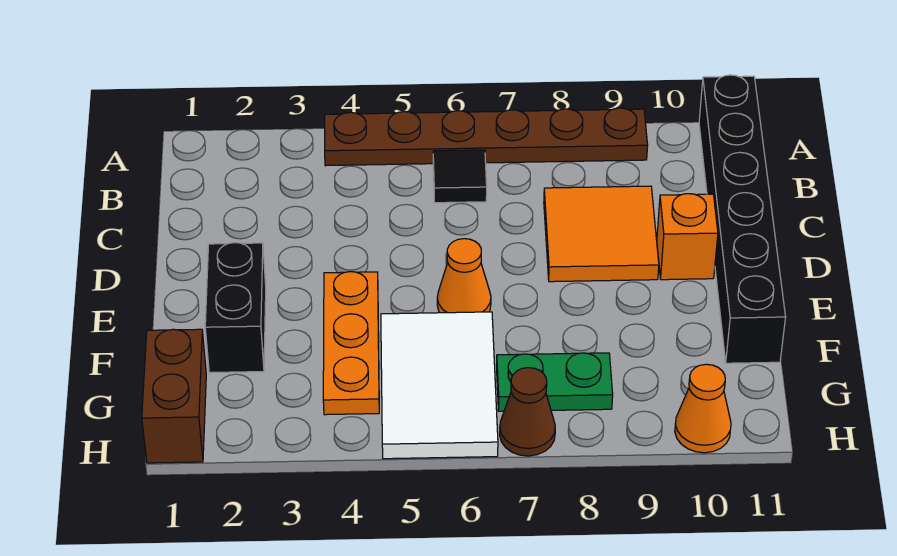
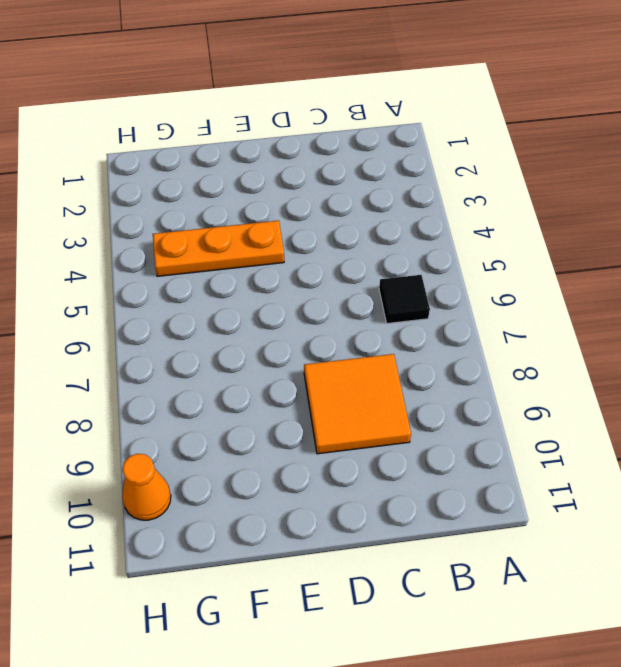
none -> brown 1x6 plate [325,108,648,166]
none -> black 1x6 brick [699,75,786,363]
none -> orange 1x1 brick [657,194,718,280]

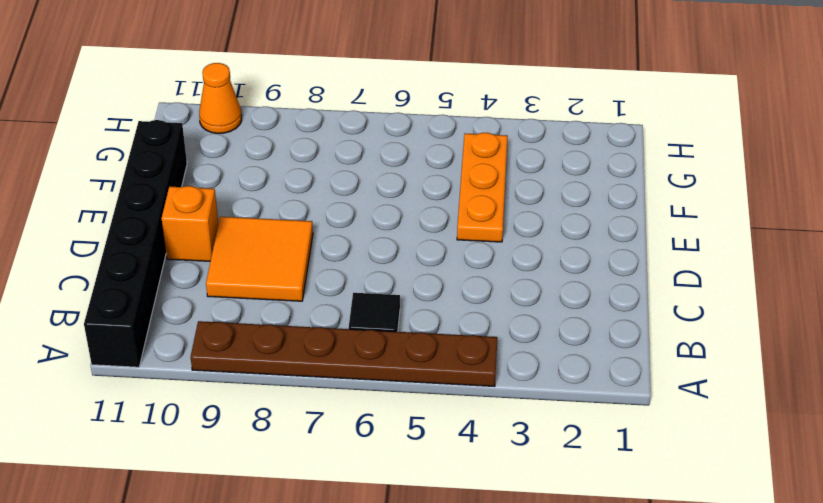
none -> black 1x2 brick [205,243,266,373]
none -> orange 1x1 cone [437,239,491,313]
none -> white 2x3 tile [381,312,498,459]

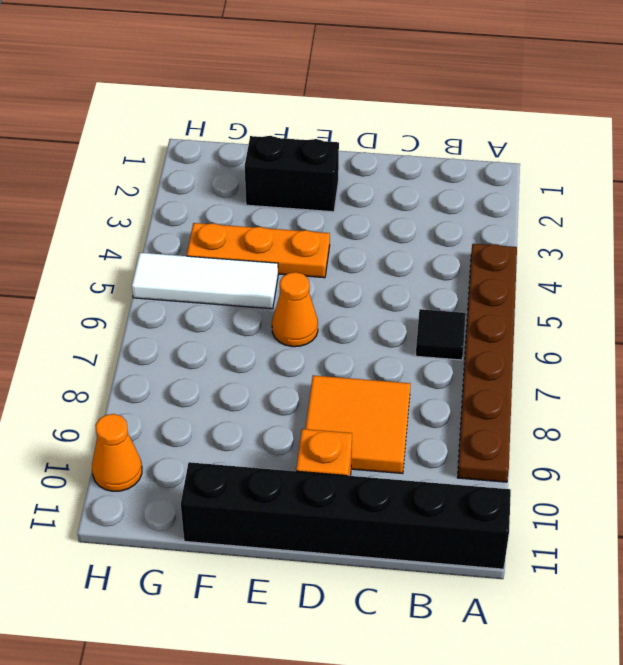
white 1x3 tile [132,253,278,309] -> white 2x3 tile [381,312,498,459]
none -> brown 1x2 brick [142,329,206,463]
none -> green 1x2 plate [497,353,613,411]
none -> brown 1x1 cone [500,368,555,456]

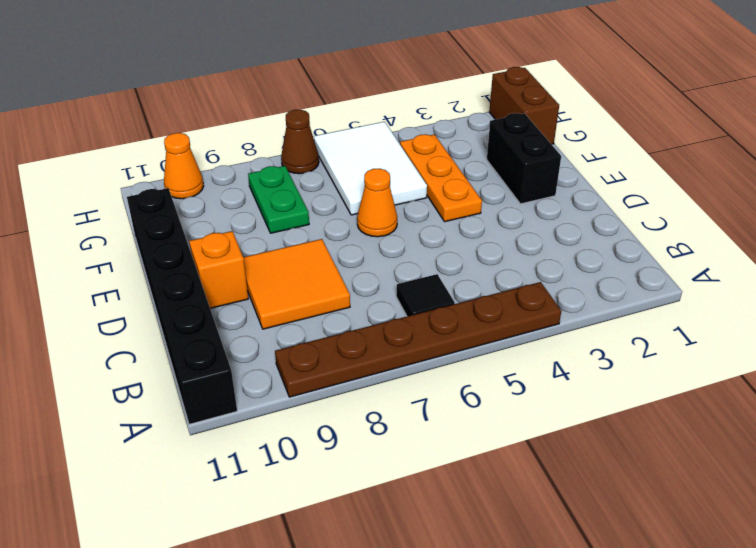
green 1x2 plate [248,166,309,233] -> green 1x2 plate turned to [497,353,613,411]

